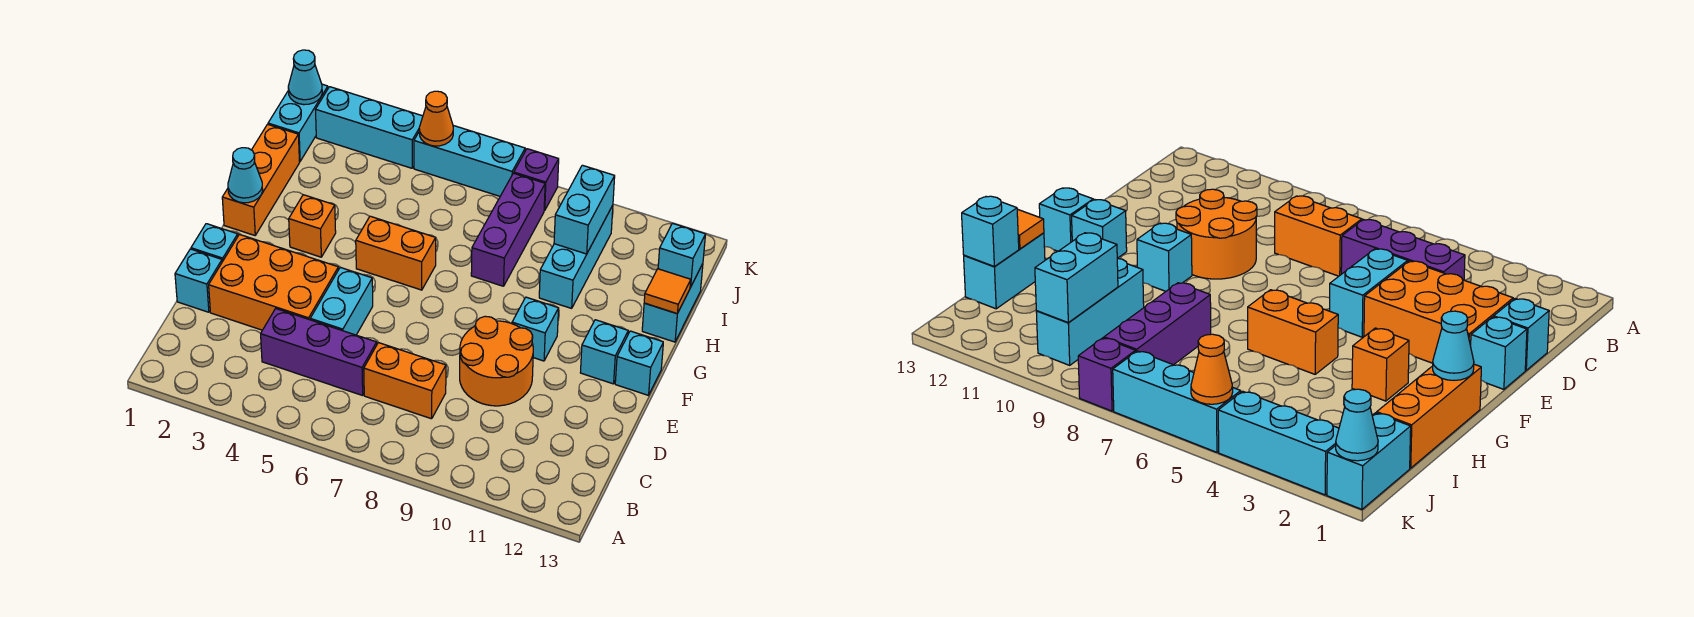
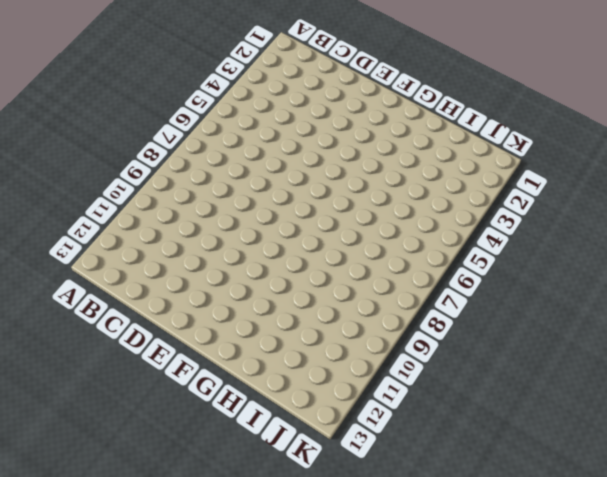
none -> purple 1x3 brick [261,309,377,395]
none -> orange 1x2 brick [364,343,446,419]
none -> cyan 1x1 brick [175,249,222,312]

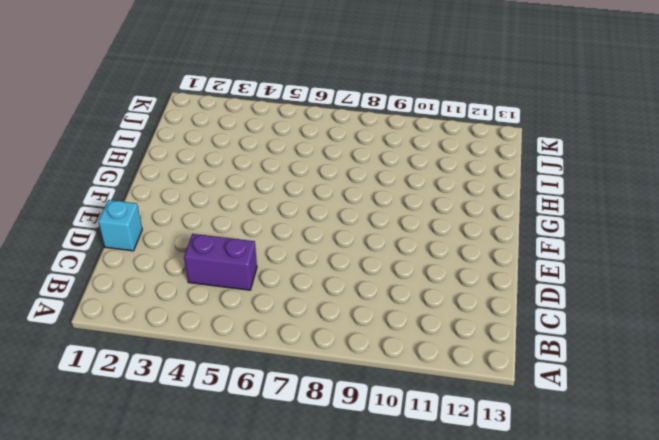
purple 1x2 brick [184,234,257,290] -> purple 1x3 brick [261,309,377,395]
none -> orange 1x2 brick [364,343,446,419]
none -> orange 2x3 brick [209,234,339,330]
none -> cyan 1x2 brick [310,267,373,335]

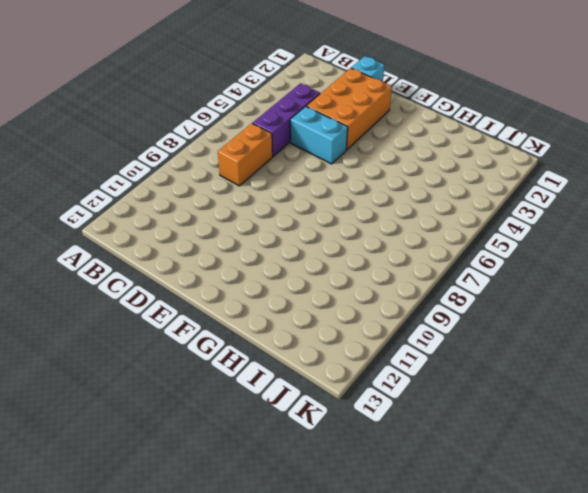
none -> orange 2x2 round brick [460,316,533,406]
none -> cyan 1x1 brick [191,224,238,262]
none -> cyan 1x1 brick [512,297,559,361]

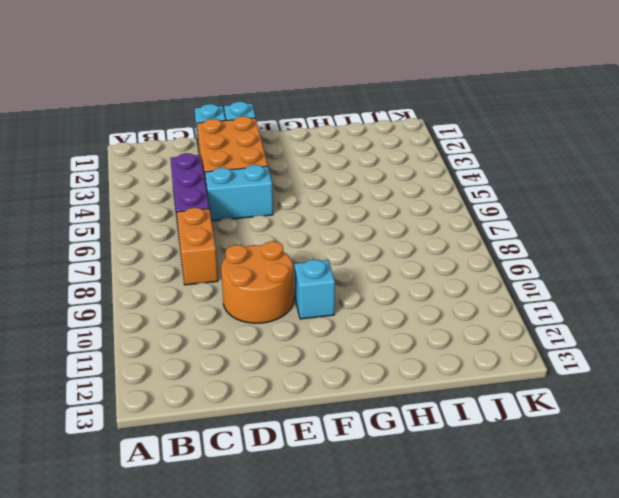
none -> cyan 1x1 brick [580,320,628,384]
none -> cyan 1x1 brick [615,331,663,395]
none -> orange 1x3 brick [222,124,300,235]

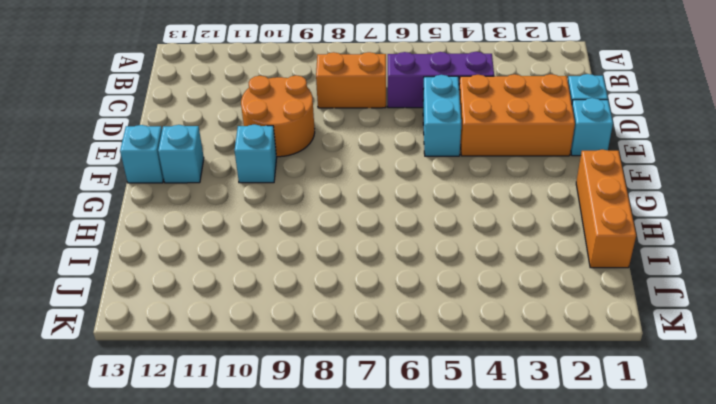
none -> orange 1x1 brick [289,195,336,257]
none -> orange 1x2 brick [356,216,436,290]
none -> purple 1x3 brick [471,173,545,286]

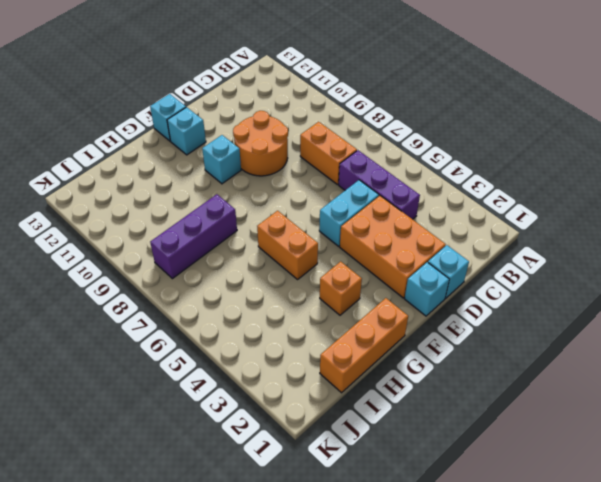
none -> cyan 1x3 brick [539,205,613,308]
none -> cyan 1x2 brick [642,264,703,342]
none -> cyan 1x2 brick [268,84,328,161]

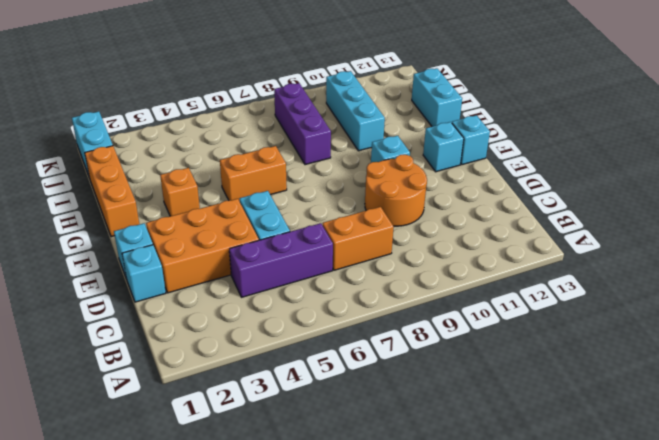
none -> cyan 1x3 brick [315,87,423,168]
none -> cyan 1x3 brick [414,126,525,196]
none -> purple 1x1 brick [514,149,559,210]

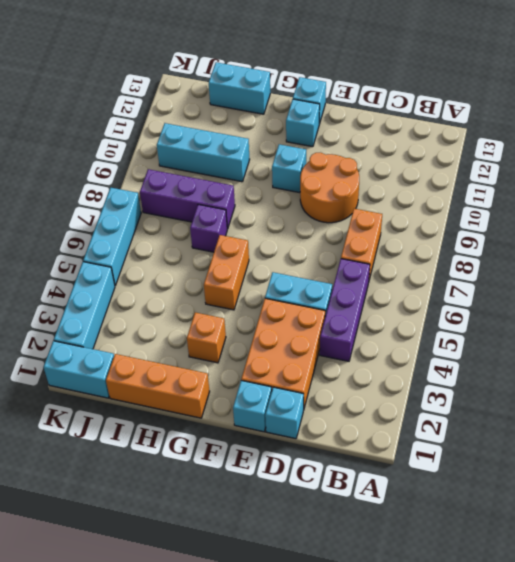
purple 1x1 brick [190,204,227,252] -> purple 1x1 brick moved to [514,149,559,210]
none -> cyan 1x1 cone [228,148,263,203]
none -> orange 1x1 tile [644,269,691,314]
none -> cyan 1x2 brick [554,165,615,254]

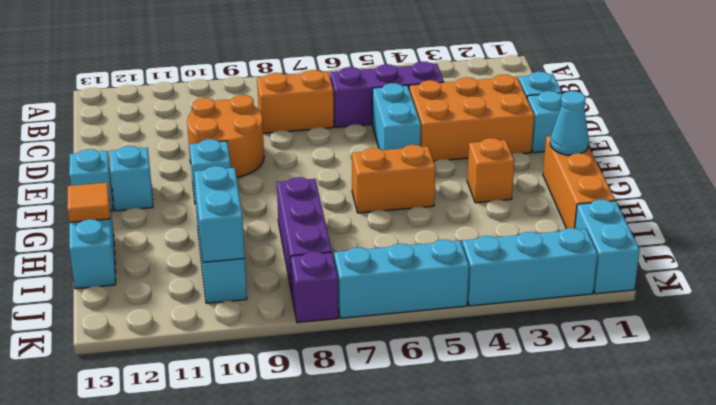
none -> cyan 1x1 brick [658,223,706,287]
none -> cyan 1x1 cone [288,50,322,105]
none -> orange 1x1 cone [419,91,453,146]

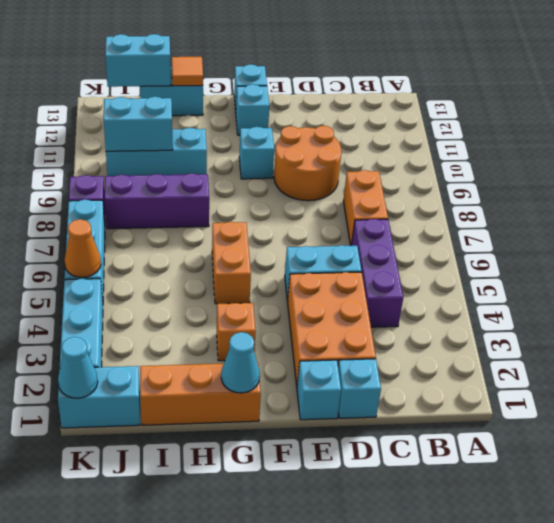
cyan 1x2 brick [105,34,171,87] -> cyan 1x1 brick [658,223,706,287]

